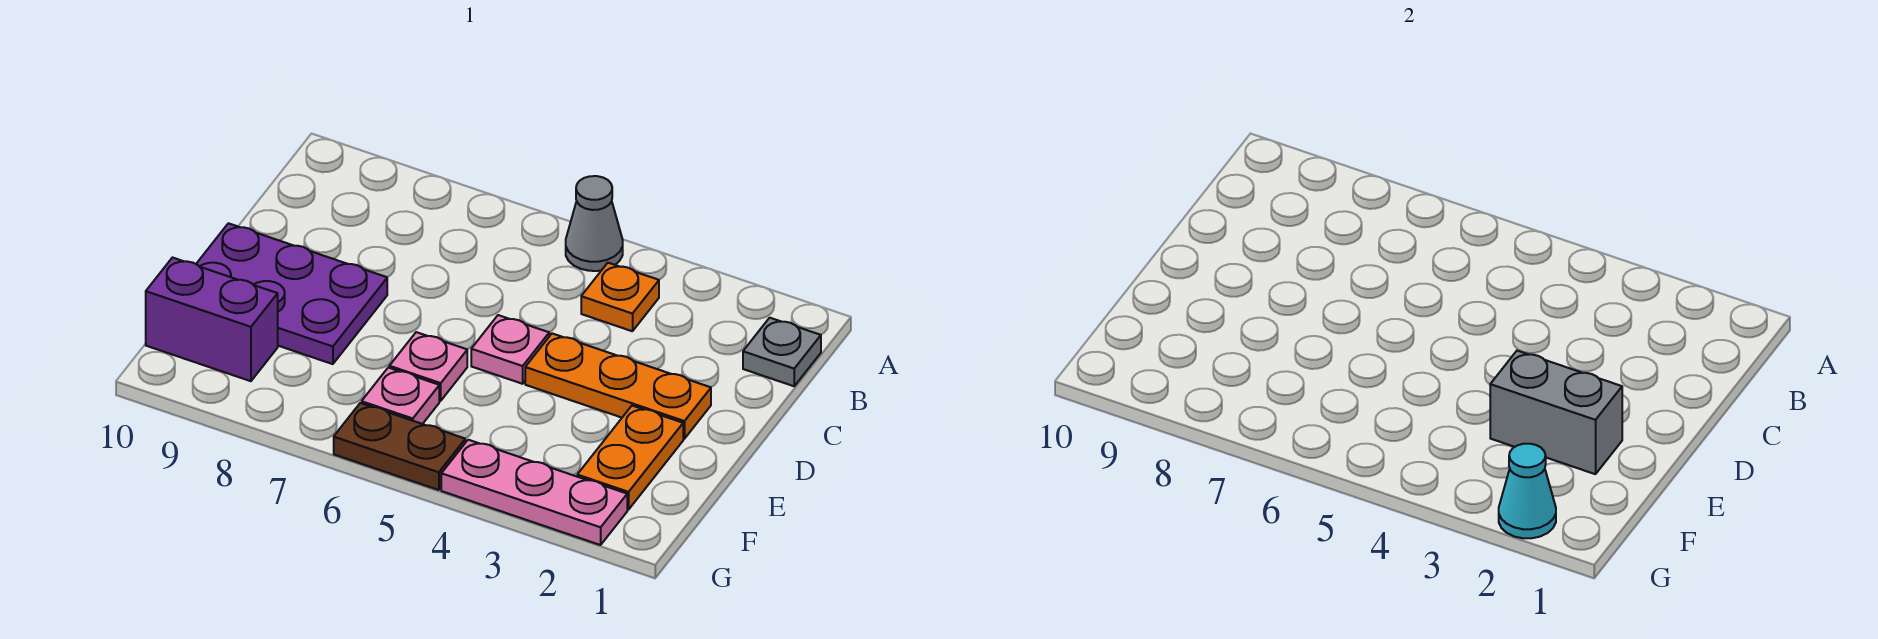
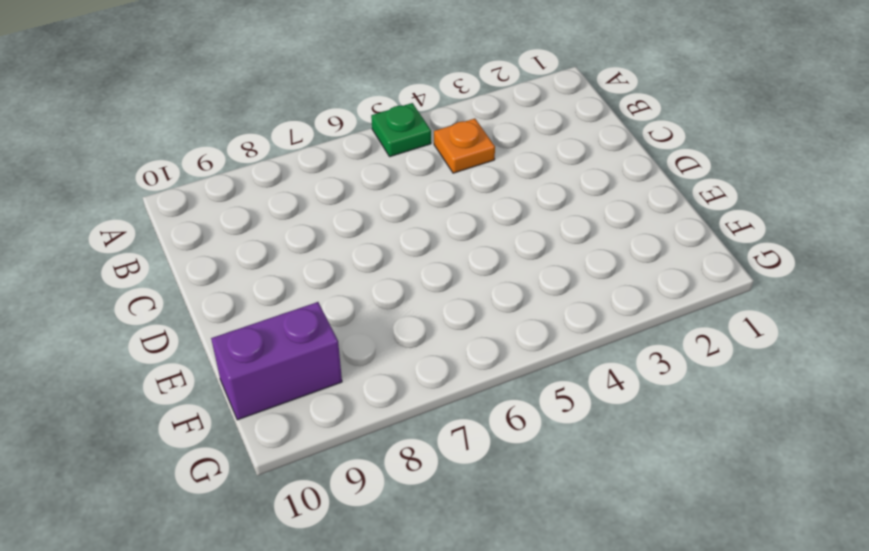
green 1x1 plate [371,103,431,157] -> grey 1x1 cone [566,176,623,271]
none -> grey 1x1 plate [743,318,821,386]
none -> orange 1x3 plate [525,334,711,439]
none -> pink 1x1 plate [471,315,549,384]

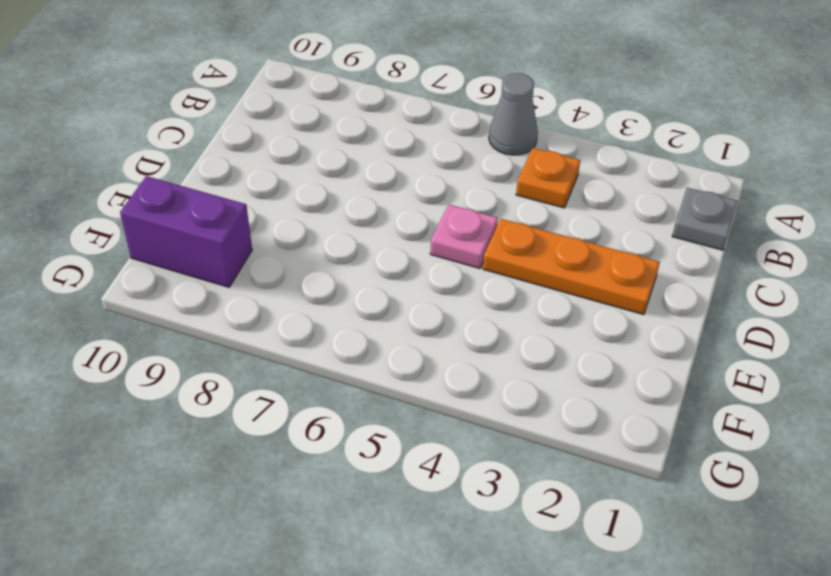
none -> purple 2x3 plate [196,223,387,364]
none -> orange 1x2 plate [577,406,683,510]
none -> pink 1x1 plate [389,332,467,401]

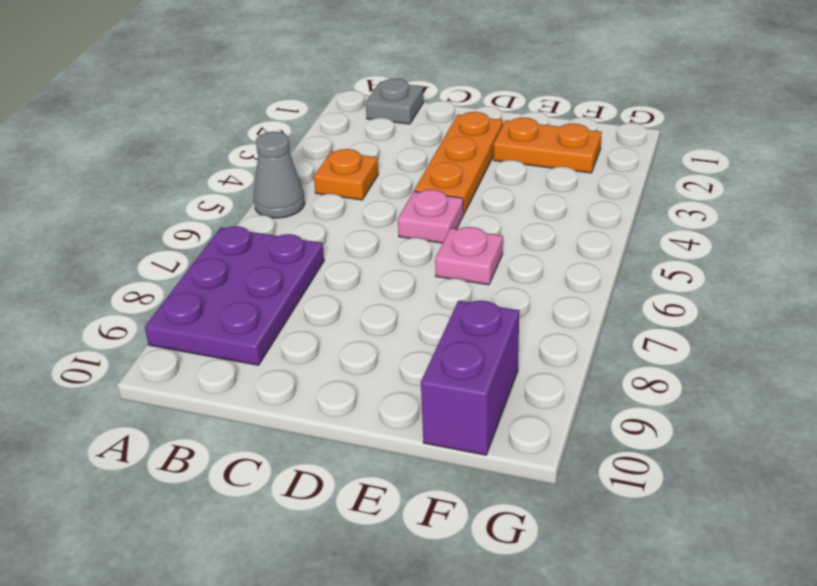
purple 2x3 plate [145,226,324,365] -> purple 2x3 plate moved to [196,223,387,364]
none -> pink 1x1 plate [362,368,439,424]
none -> pink 1x3 plate [441,440,627,545]
none -> brown 1x2 plate [334,403,465,490]

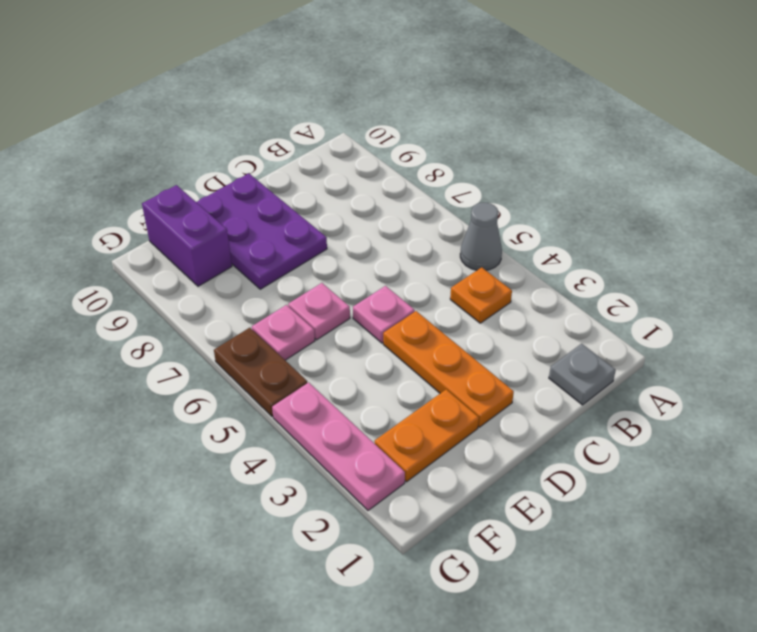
none -> grey 1x2 brick [1490,351,1622,474]
none -> cyan 1x1 cone [1499,444,1556,538]

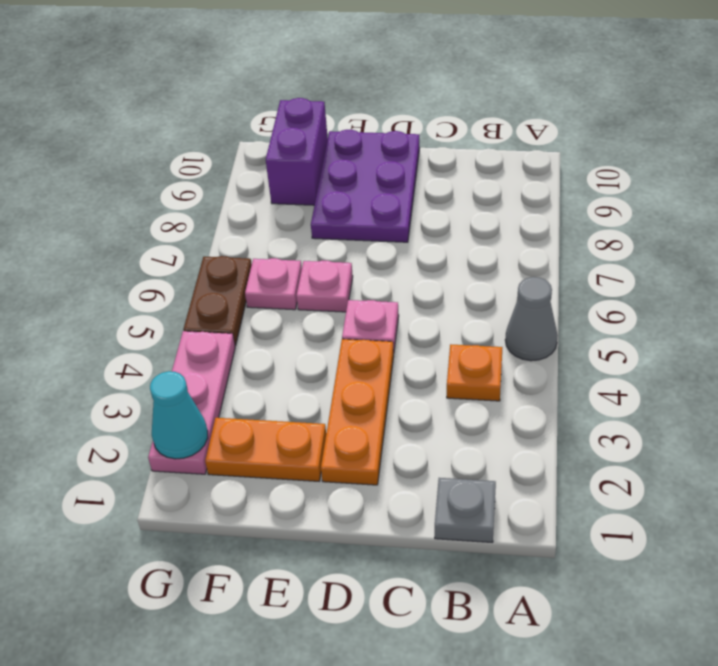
none -> grey 1x2 brick [1490,351,1622,474]

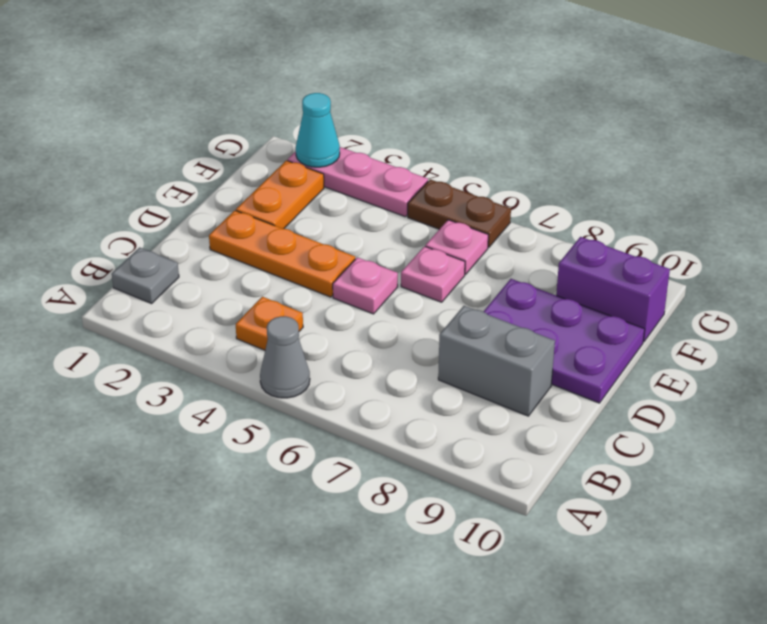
grey 1x2 brick [438,306,555,416] -> grey 1x2 brick moved to [1490,351,1622,474]

